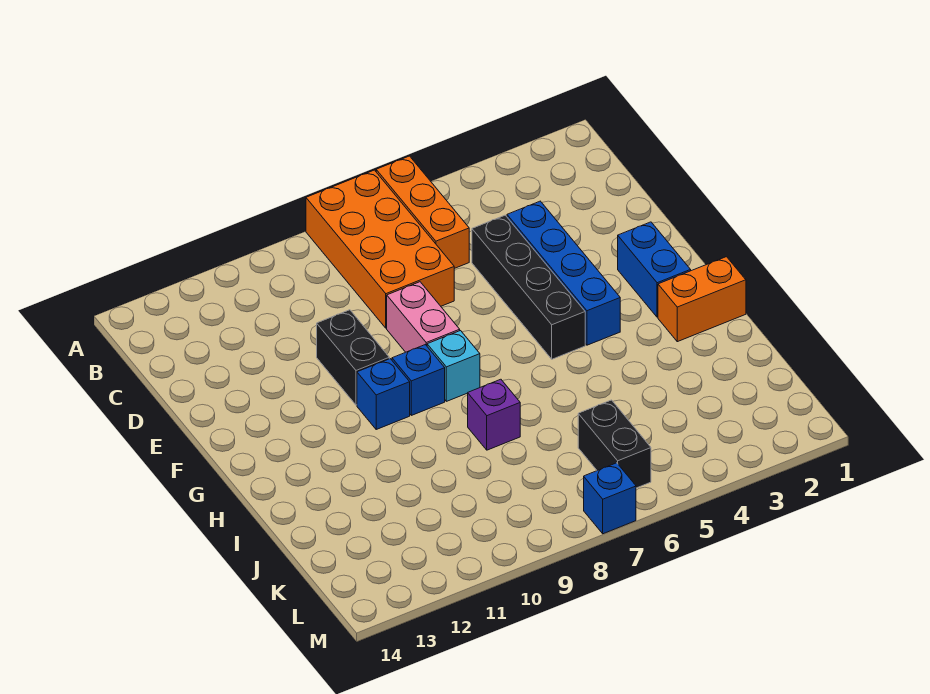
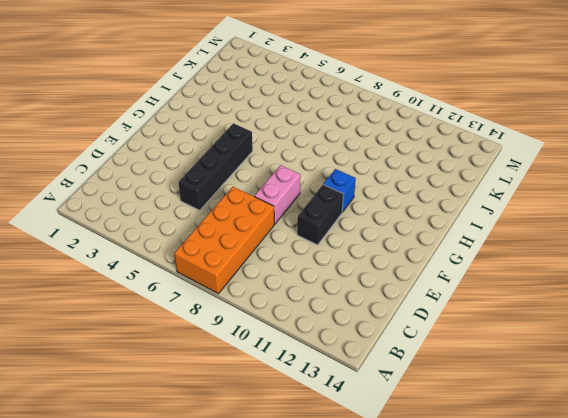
none -> orange 1x3 brick [376,156,469,269]
none -> blue 1x4 brick [507,201,620,345]
none -> blue 1x2 brick [618,222,691,317]

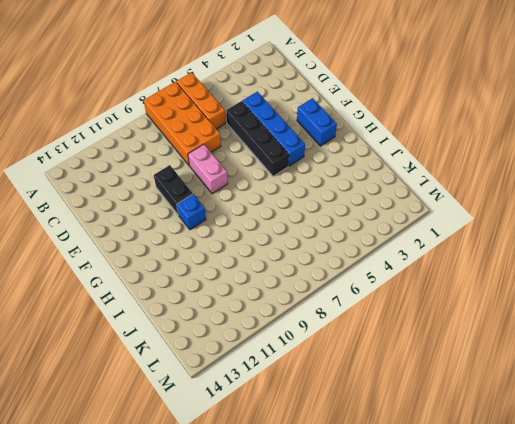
none -> cyan 1x1 brick [427,331,480,401]
none -> blue 1x1 brick [392,345,445,415]
none -> orange 1x2 brick [658,257,746,342]

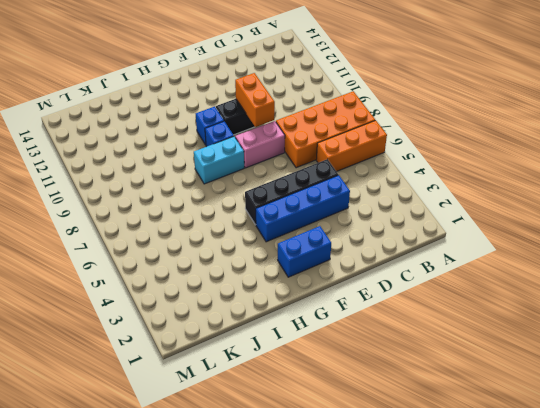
orange 1x2 brick [235,73,275,127] -> orange 1x2 brick moved to [658,257,746,342]
cyan 1x2 brick [194,137,244,184] -> cyan 1x1 brick [427,331,480,401]
none -> purple 1x1 brick [468,379,520,450]
none -> black 1x2 brick [578,400,651,488]
none -> blue 1x1 brick [584,463,636,534]

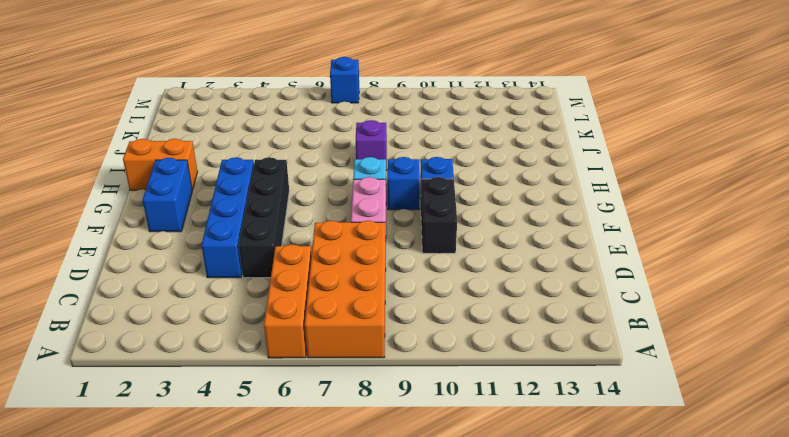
none -> black 1x2 brick [578,400,651,488]

